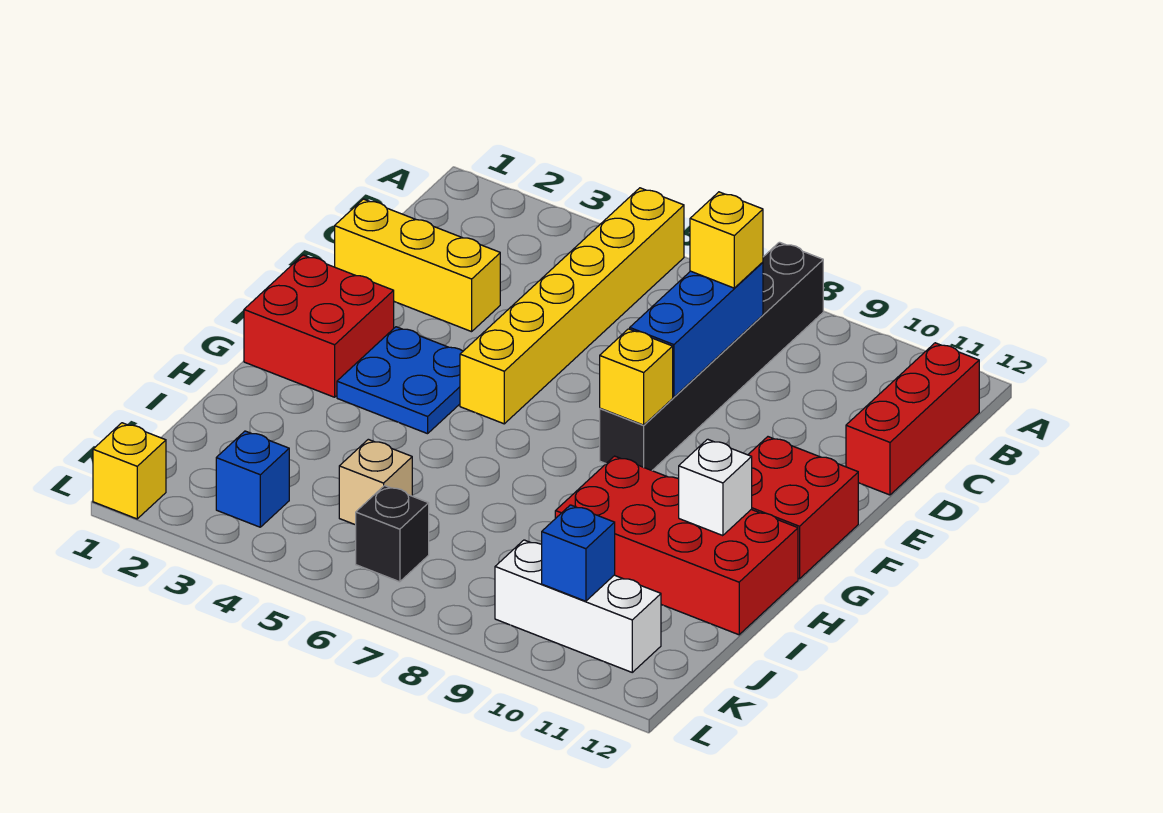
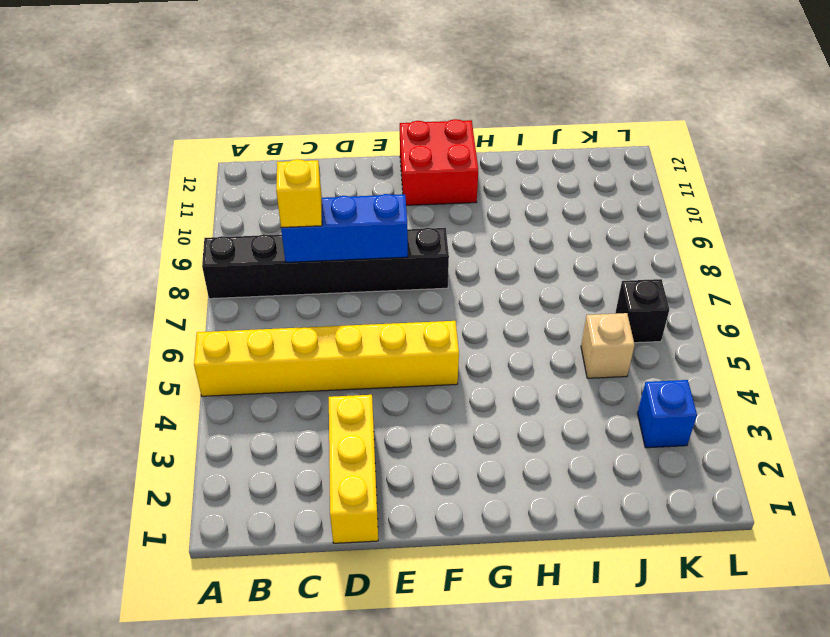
none -> red 1x3 brick [846,343,979,495]
none -> red 2x2 brick [244,255,394,397]
none -> blue 2x2 plate [337,327,463,434]

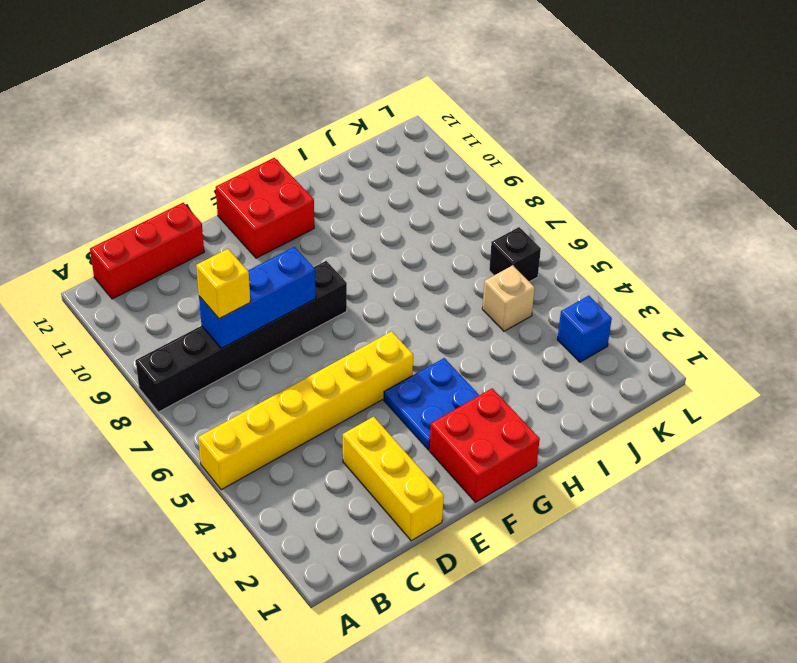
none -> red 2x4 brick [555,456,798,635]
none -> white 1x3 brick [495,540,661,672]
none -> yellow 1x1 brick [93,423,166,519]

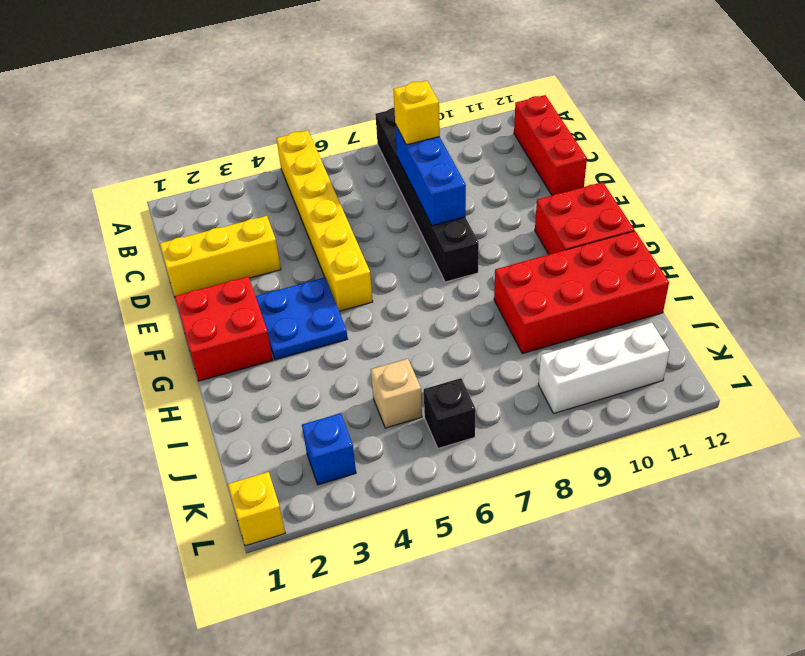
none -> yellow 1x1 brick [600,329,673,425]
none -> white 1x1 brick [679,439,752,536]
none -> blue 1x1 brick [542,505,615,601]

